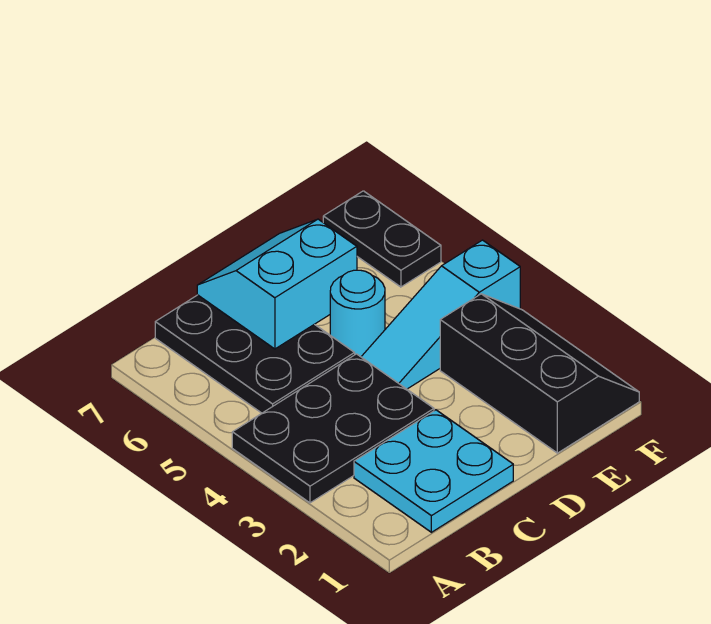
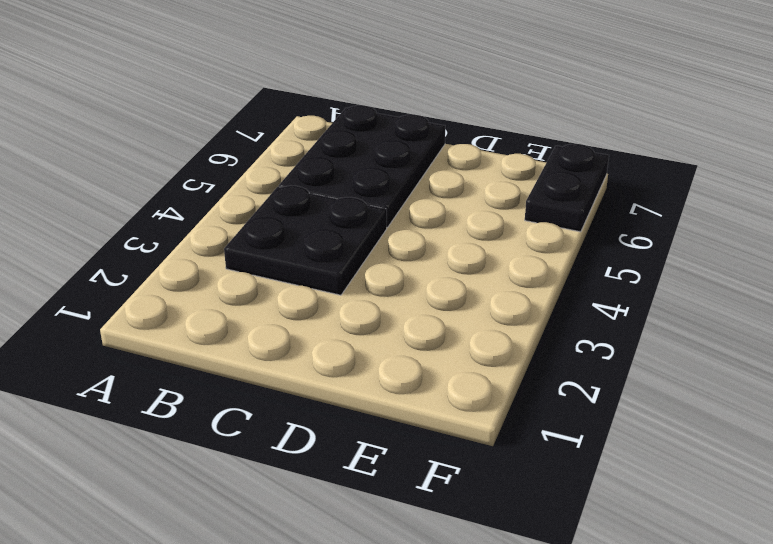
black 2x2 plate [224,186,387,295] -> black 2x3 plate [232,354,434,503]
none -> cyan 2x2 plate [354,410,513,532]
none -> cyan 1x3 slope [361,240,520,389]

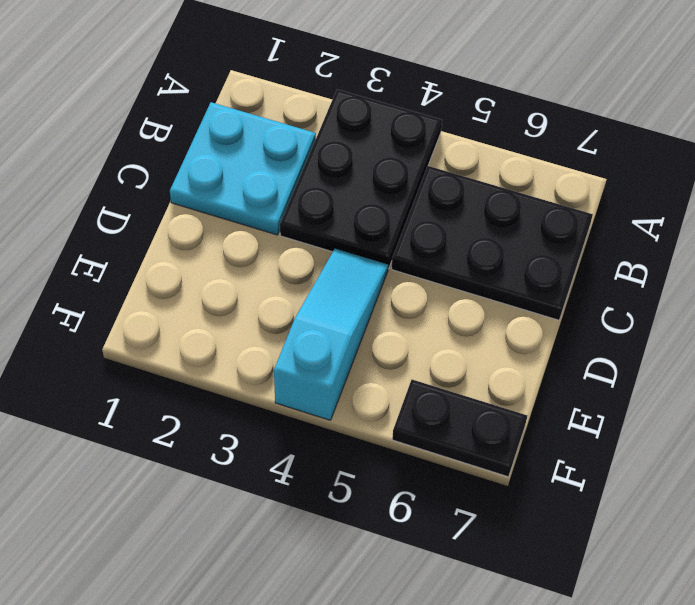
none -> cyan 1x1 round brick [330,270,385,357]
none -> black 2x3 slope [440,294,639,453]

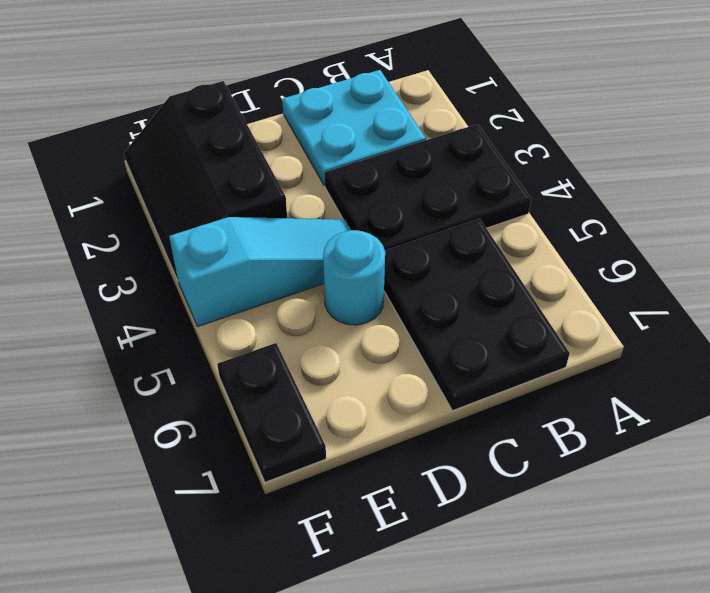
none -> cyan 2x2 slope [197,219,357,349]

